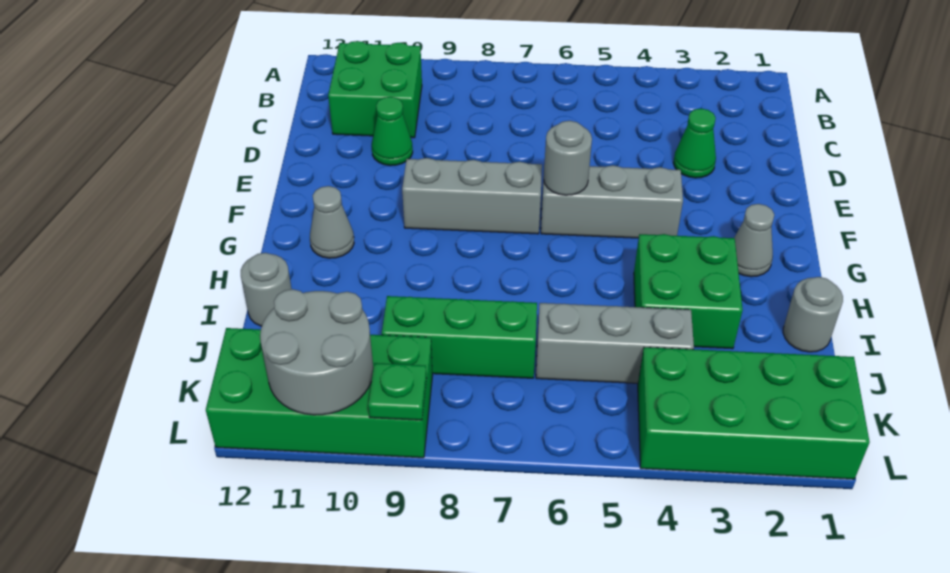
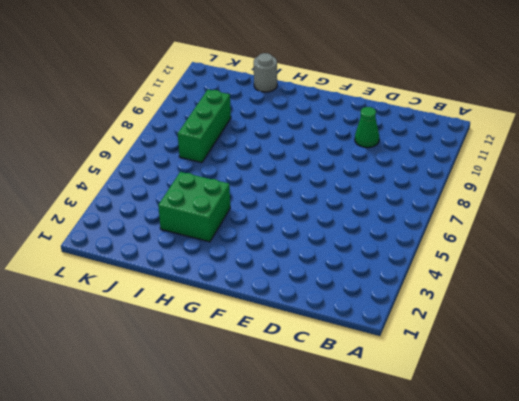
none -> green 2x2 brick [328,41,422,138]
none -> green 1x1 cone [673,109,716,178]
none -> grey 1x3 brick [541,165,683,238]

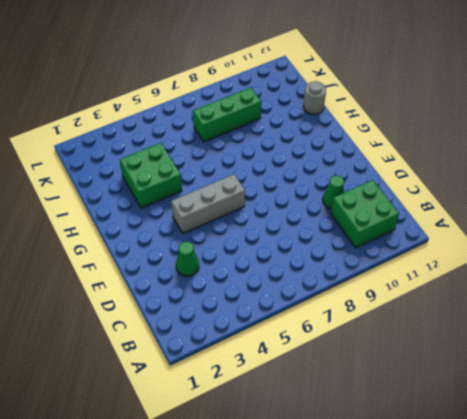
none -> grey 1x3 brick [402,158,542,234]
none -> grey 1x1 cone [734,204,774,277]
none -> grey 1x1 cone [310,186,354,258]

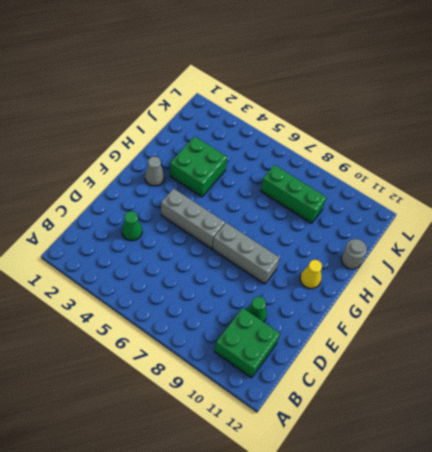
yellow 1x1 cone [300,260,322,289] -> grey 1x1 cone [310,186,354,258]
none -> grey 1x1 round brick [783,277,843,352]
none -> grey 1x3 brick [536,303,694,383]
none -> green 2x4 brick [638,347,870,479]

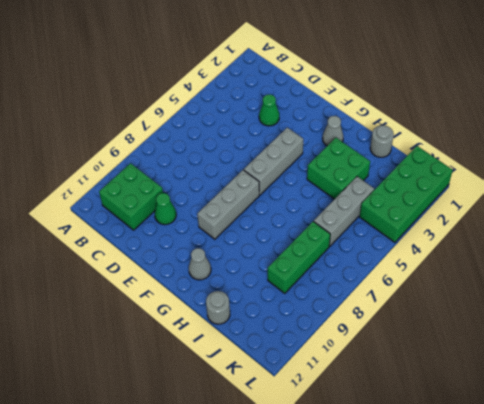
none -> green 2x4 brick [206,328,433,458]
none -> grey 1x1 round brick [544,121,592,195]
none -> grey 2x2 round brick [260,289,373,415]

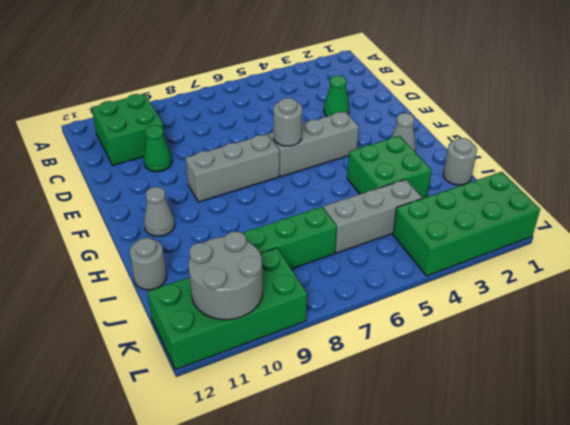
none -> green 1x1 plate [368,363,427,420]

